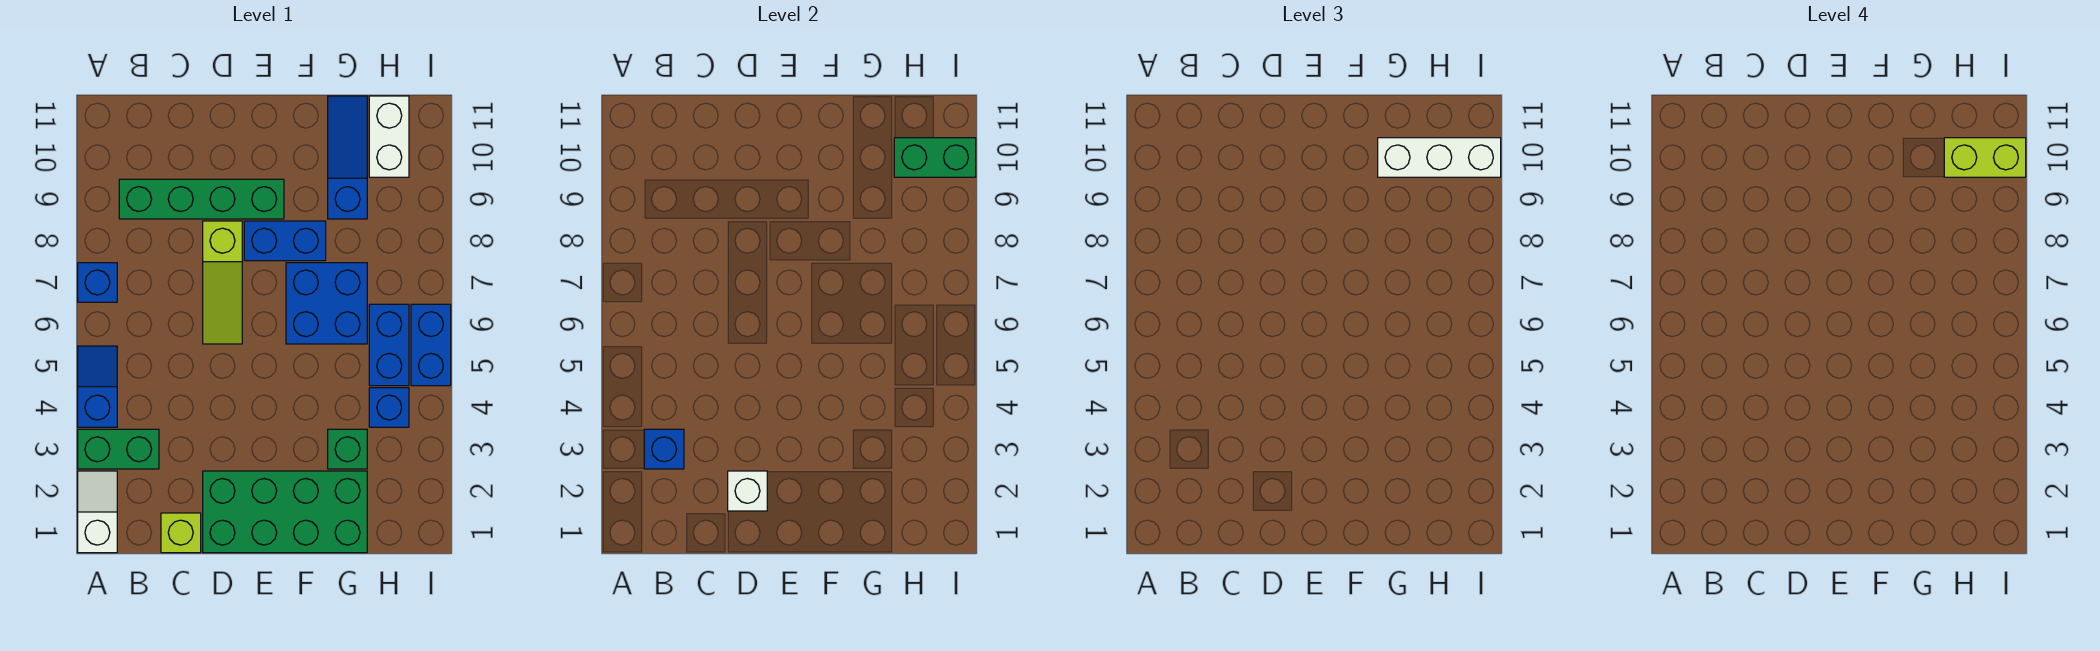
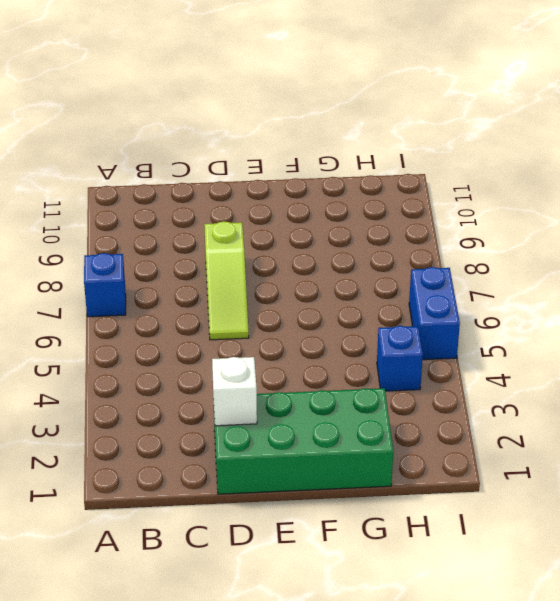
none -> white 1x2 slope [78,471,117,553]
none -> green 1x2 brick [78,429,159,469]
none -> blue 1x2 slope [78,346,117,427]

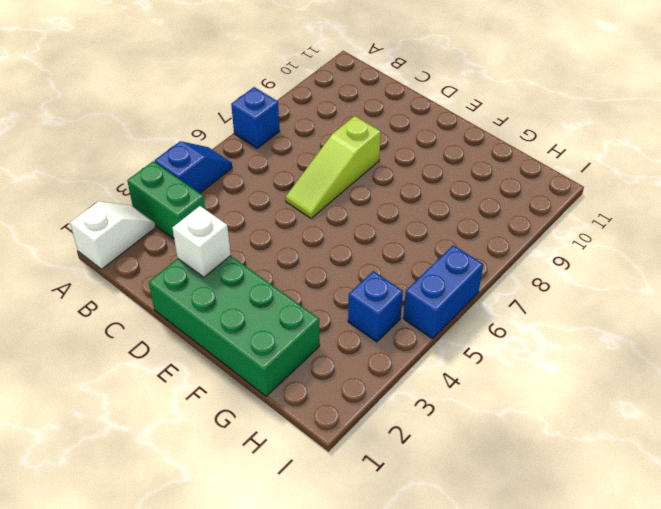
none -> green 1x4 brick [119,179,284,219]
none -> lime 1x1 brick [161,513,201,553]
none -> blue 1x2 brick [244,221,326,261]

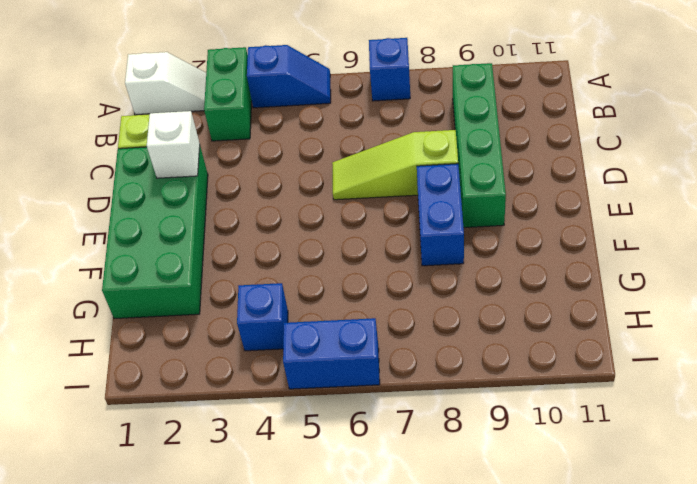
none -> blue 2x2 brick [286,263,367,344]
none -> green 1x1 brick [328,429,367,469]
none -> blue 1x3 slope [328,96,367,219]

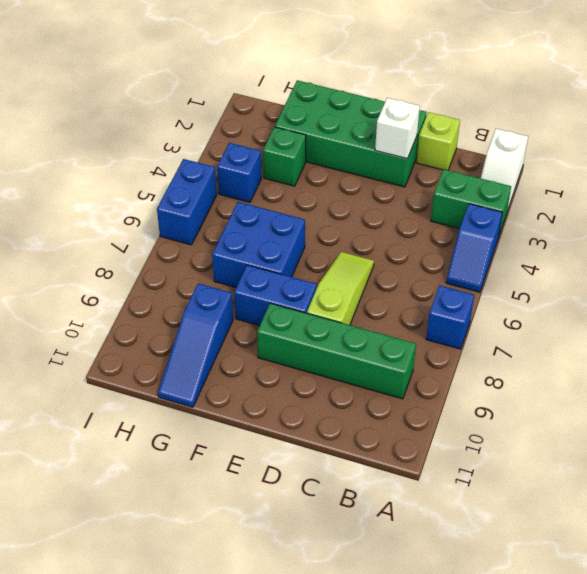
none -> blue 1x2 brick [369,304,409,386]
none -> white 1x2 brick [369,96,409,177]
none -> blue 1x1 brick [644,429,684,469]

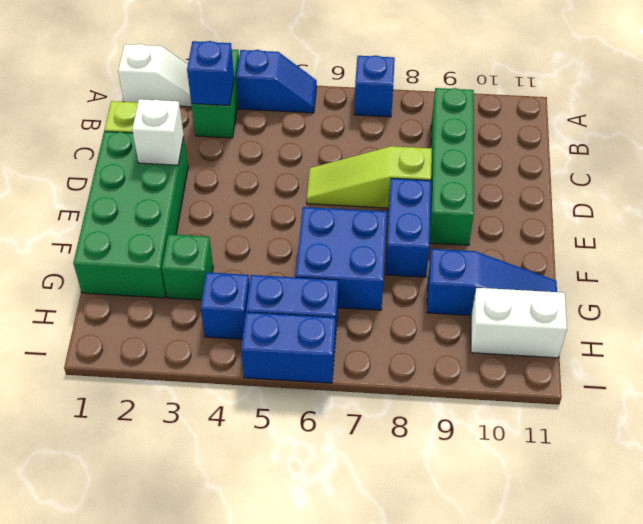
none -> green 1x2 brick [894,138,976,177]
none -> white 1x3 brick [1378,138,1501,177]
none -> lime 1x2 brick [1944,138,2026,177]

